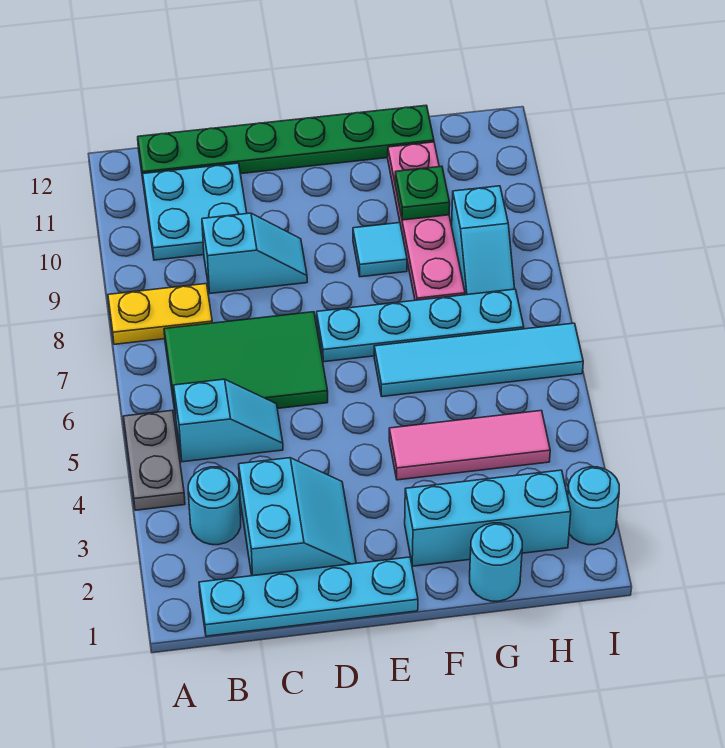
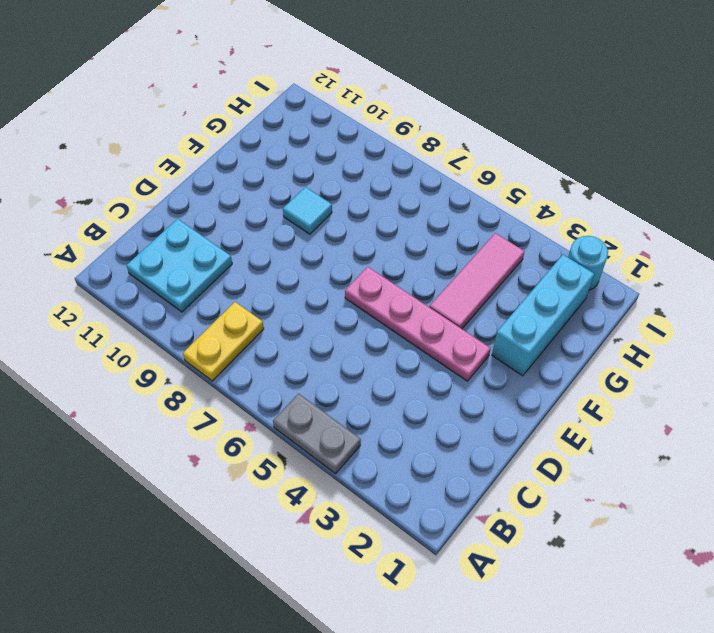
pink 1x4 plate [345,267,491,381] -> pink 1x4 plate moved to [388,142,465,300]
none -> cyan 1x4 plate [199,557,418,636]
none -> cyan 1x1 round brick [188,467,241,545]
none -> cyan 1x2 slope [174,379,283,462]

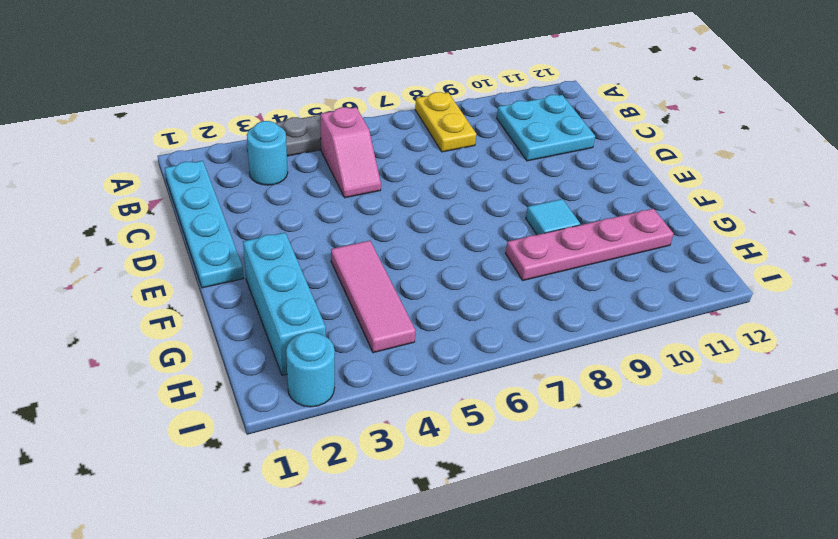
pink 1x2 slope [321,107,381,198] -> cyan 1x2 slope [174,379,283,462]
none -> green 2x3 tile [164,312,328,417]
none -> green 1x6 plate [138,105,434,178]
none -> cyan 2x2 slope [239,458,356,576]

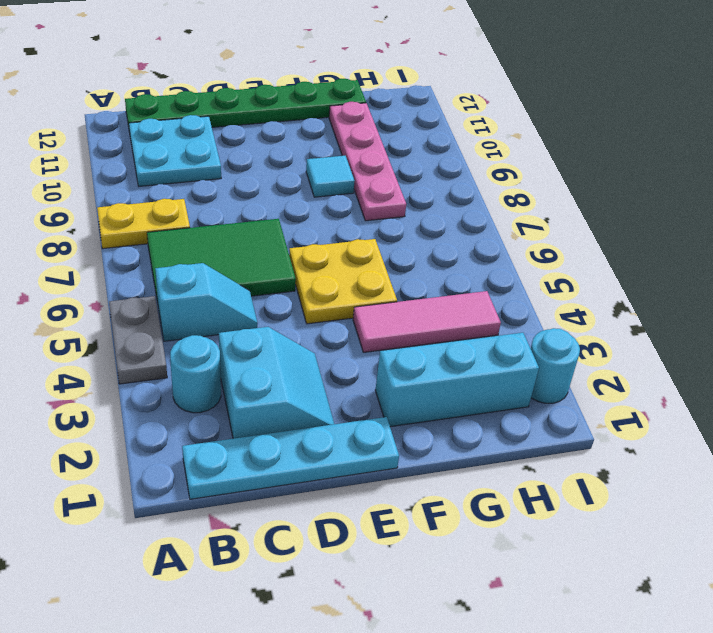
yellow 2x2 plate [289,239,397,324] -> cyan 1x4 tile [374,323,583,397]
none -> cyan 1x2 slope [202,213,307,293]
none -> cyan 1x4 plate [317,289,524,362]
none -> cyan 1x1 round brick [470,523,522,601]

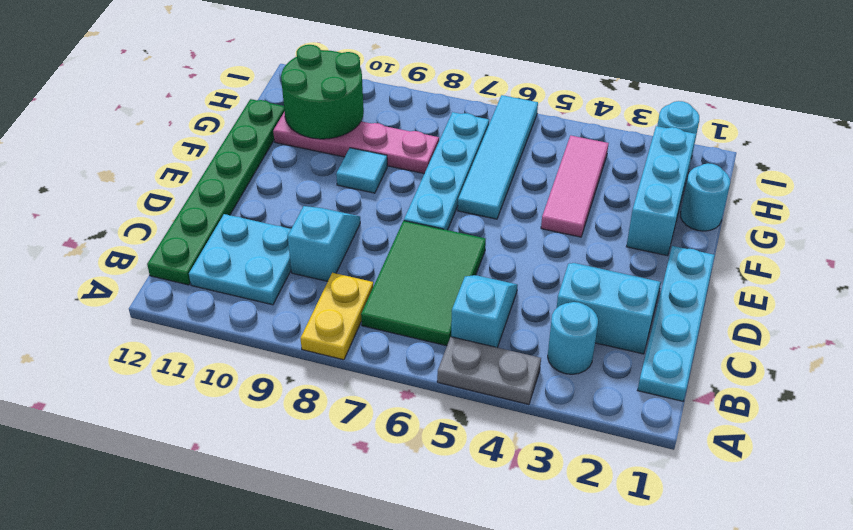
green 2x2 round brick [281,45,364,139] -> green 1x1 plate [395,166,450,220]
none -> cyan 1x2 slope [452,186,515,295]

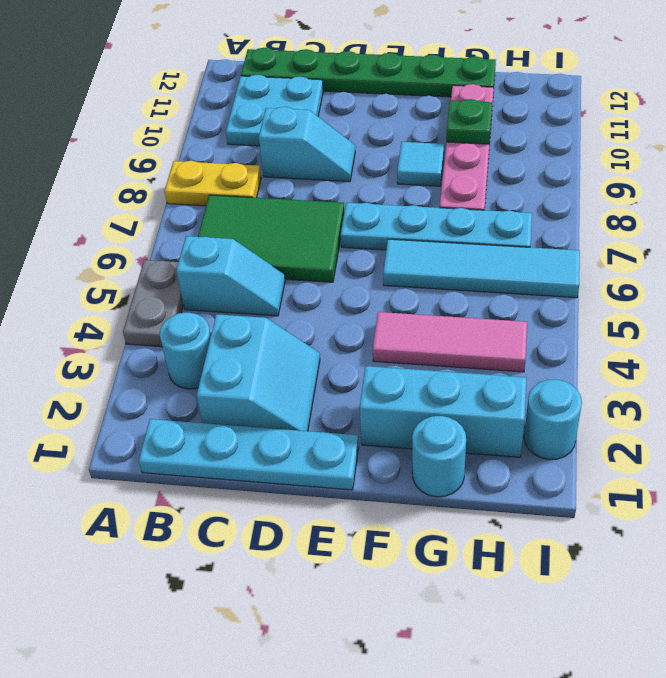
none -> cyan 1x2 slope [452,186,515,295]

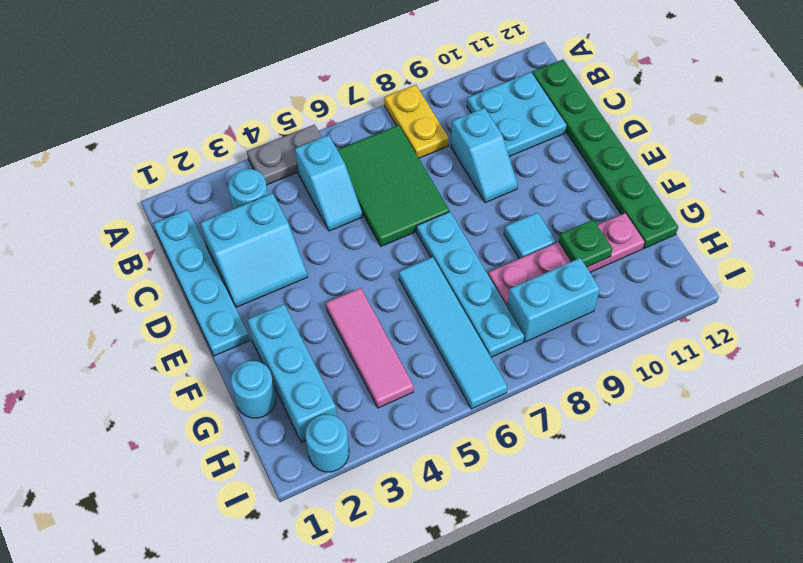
cyan 1x2 brick [507,258,600,342] -> cyan 1x2 slope [452,186,515,295]

